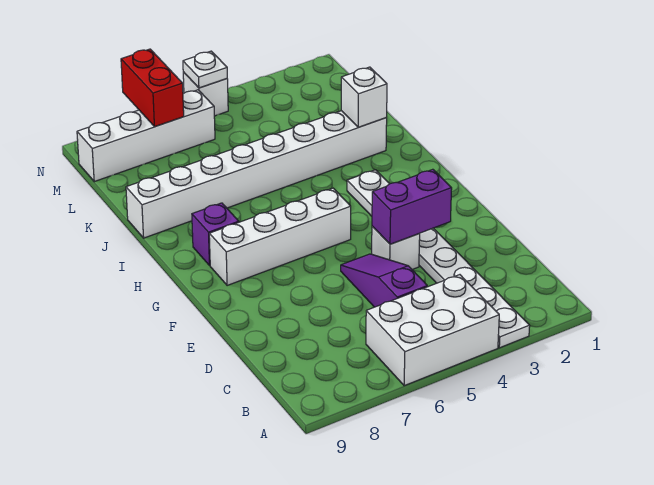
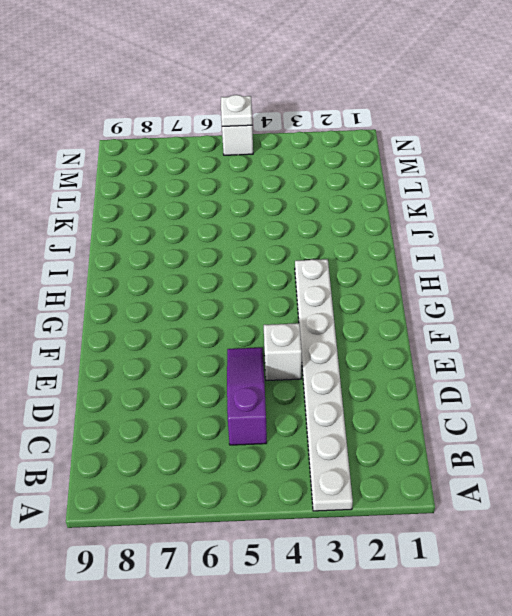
none -> white 2x3 brick [366,275,499,386]
none -> white 1x4 brick [209,188,351,286]
none -> purple 1x1 brick [192,203,239,265]

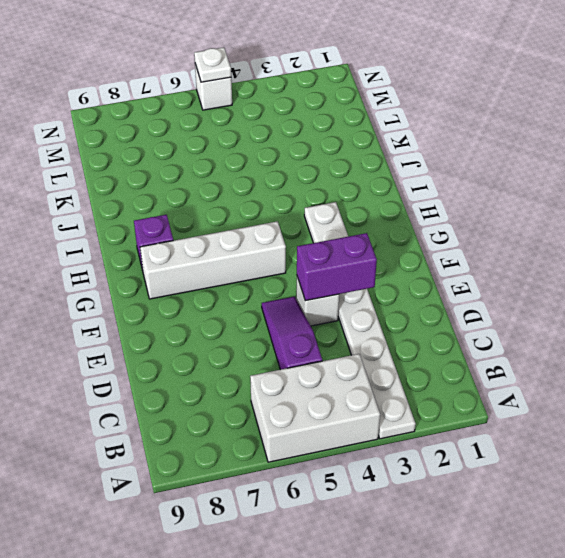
none -> white 1x8 brick [126,111,387,238]
none -> white 1x4 brick [77,90,215,182]
none -> white 1x1 brick [341,67,387,127]

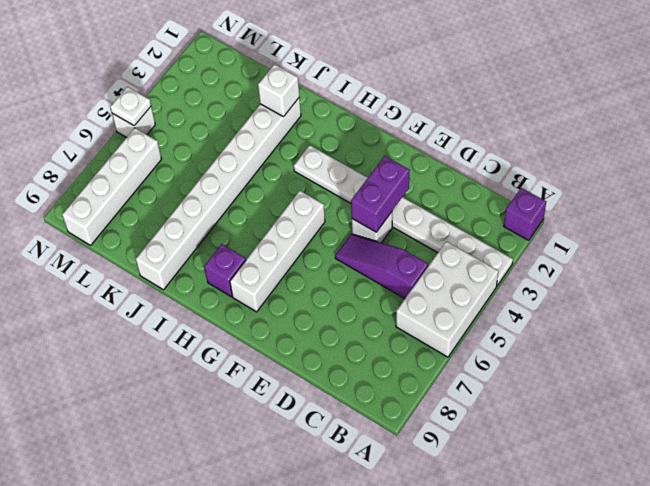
purple 1x1 brick [504,188,546,240] -> none
none -> red 1x2 brick [121,49,184,127]

